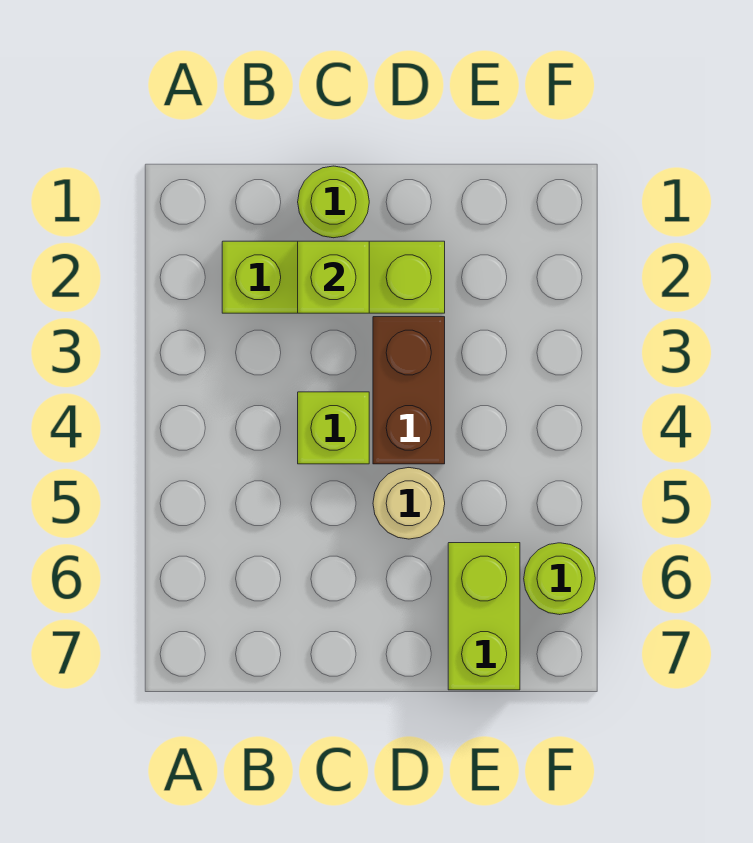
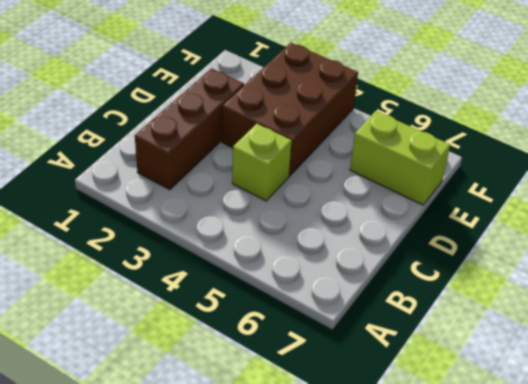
brown 1x3 brick [135,68,244,190] -> lime 1x3 brick [222,241,445,313]
brown 2x3 brick [222,43,358,176] -> brown 1x2 brick [373,317,445,464]
none -> lime 1x1 round brick [298,166,369,238]
none -> tan 1x1 round brick [373,468,445,539]

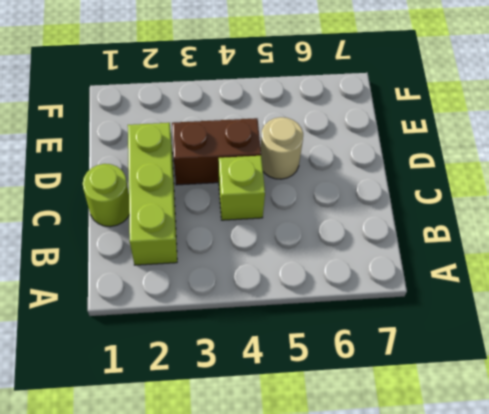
none -> lime 1x2 brick [448,543,520,690]
none -> lime 1x1 round brick [524,543,595,615]

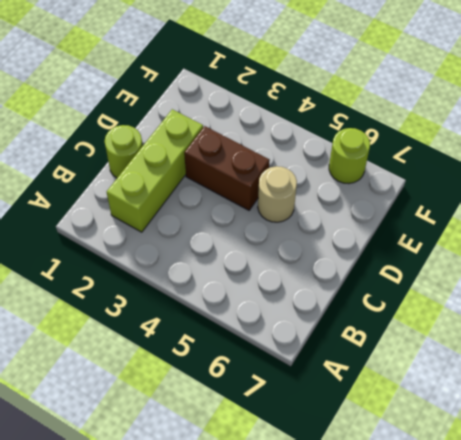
none -> lime 1x1 brick [298,392,369,464]
none -> lime 1x2 brick [448,543,520,690]

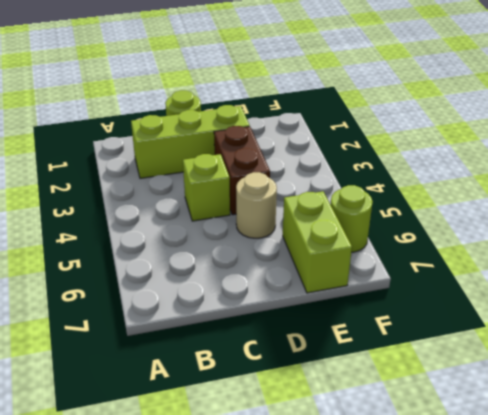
none -> lime 1x1 brick [298,241,369,313]

